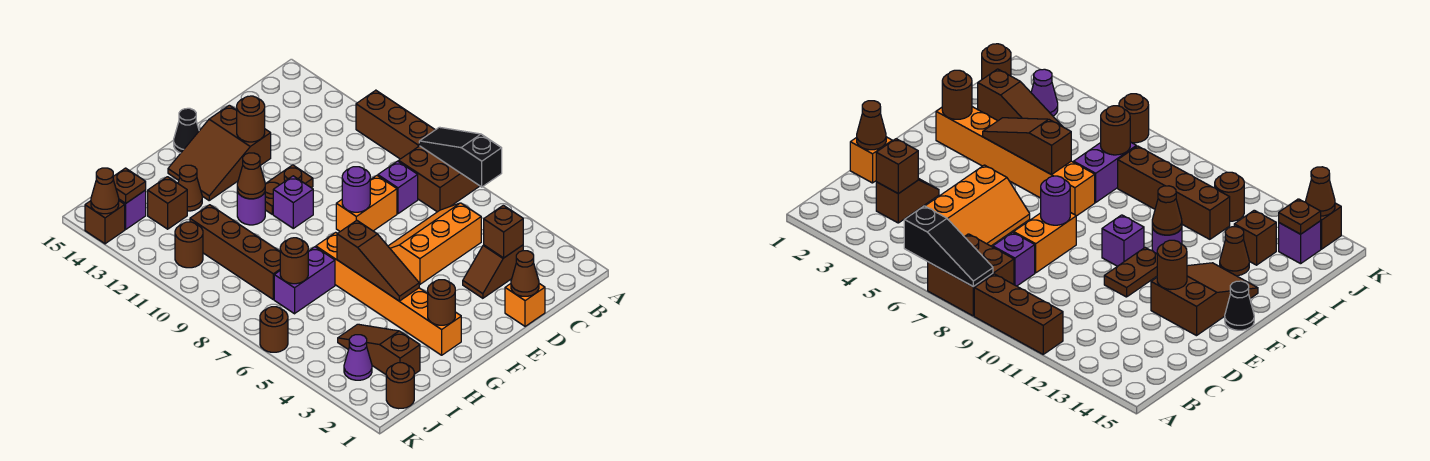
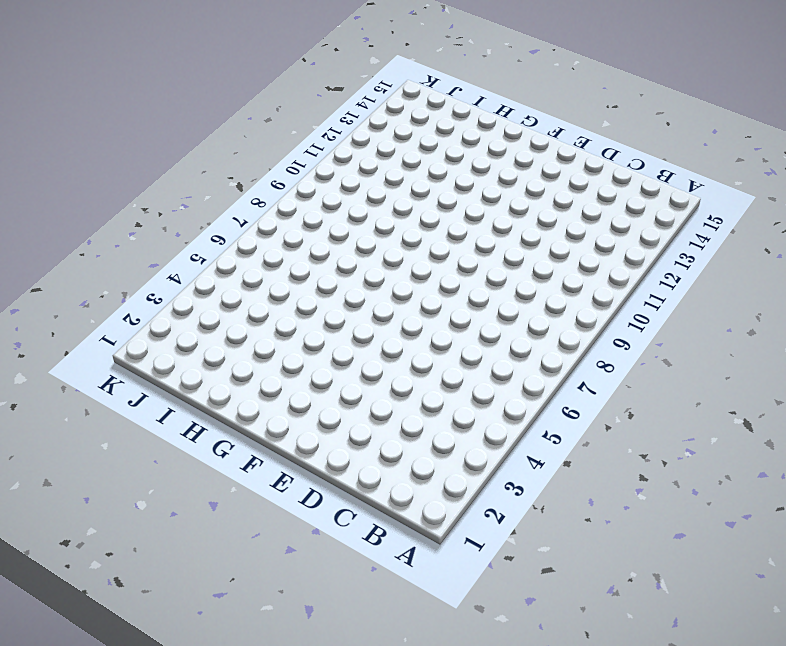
none -> brown 2x2 brick [399,146,479,212]
none -> brown 1x3 brick [356,90,435,159]
none -> brown 1x2 slope [463,245,523,298]
none -> orange 2x3 slope [388,203,481,284]

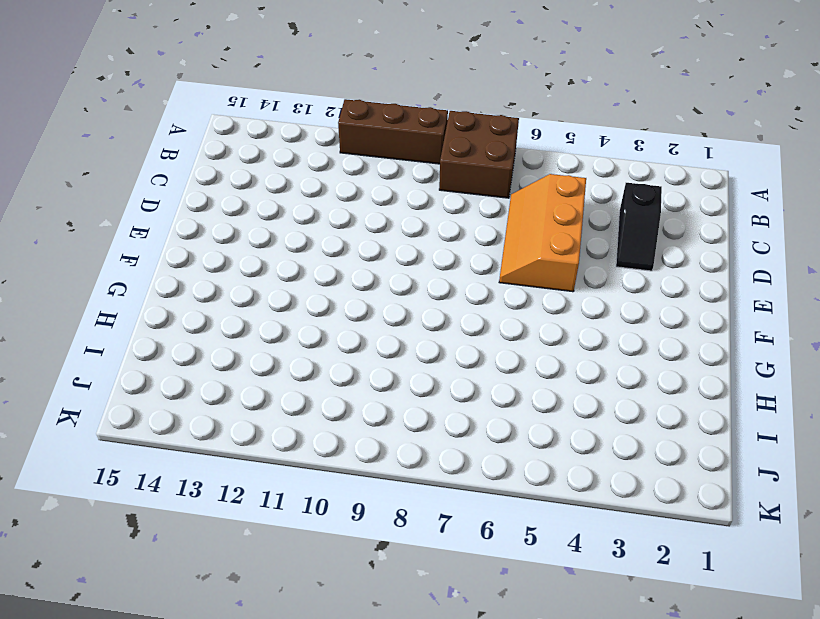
black 1x2 slope [616,183,662,271] -> brown 1x2 slope [463,245,523,298]
none -> purple 1x1 brick [378,161,418,214]
none -> orange 1x1 brick [505,284,545,326]
none -> orange 1x2 brick [336,176,397,231]
none -> brown 1x2 plate [265,165,313,214]

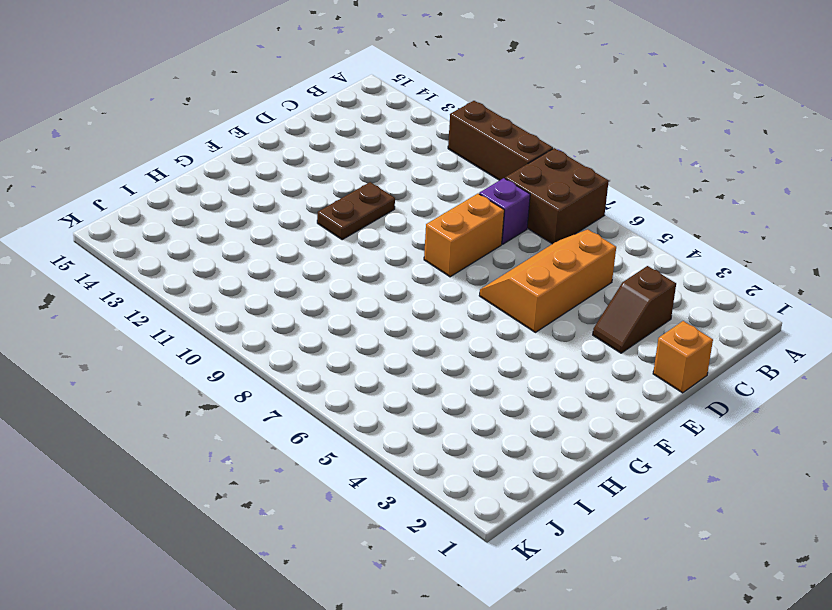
none -> brown 2x3 slope [168,105,271,200]
none -> purple 1x1 brick [273,176,313,228]
none -> black 1x1 cone [174,108,199,153]
none -> orange 1x6 brick [316,232,461,355]

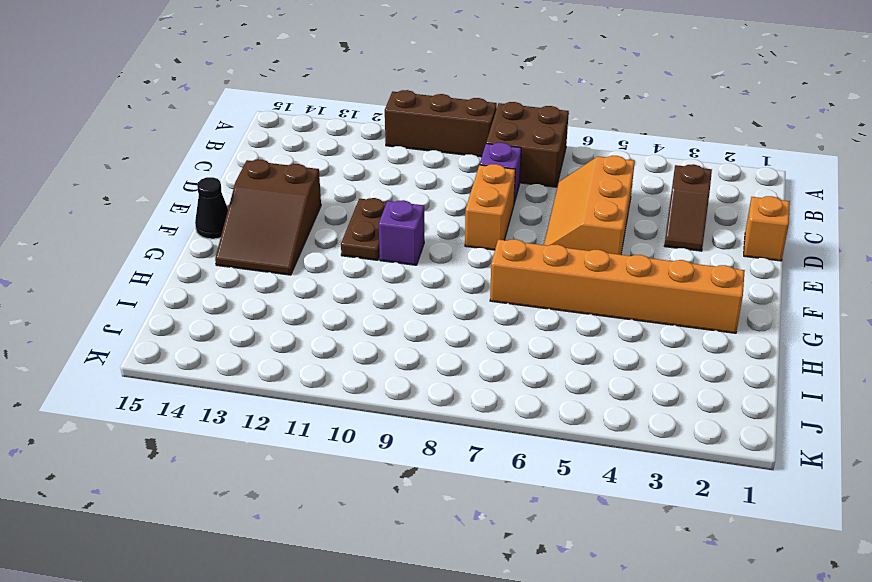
none -> purple 1x1 round brick [237,192,265,225]
none -> purple 1x2 brick [274,247,335,314]
none -> brown 1x1 cone [178,165,202,211]
none -> brown 1x3 slope [338,324,420,374]

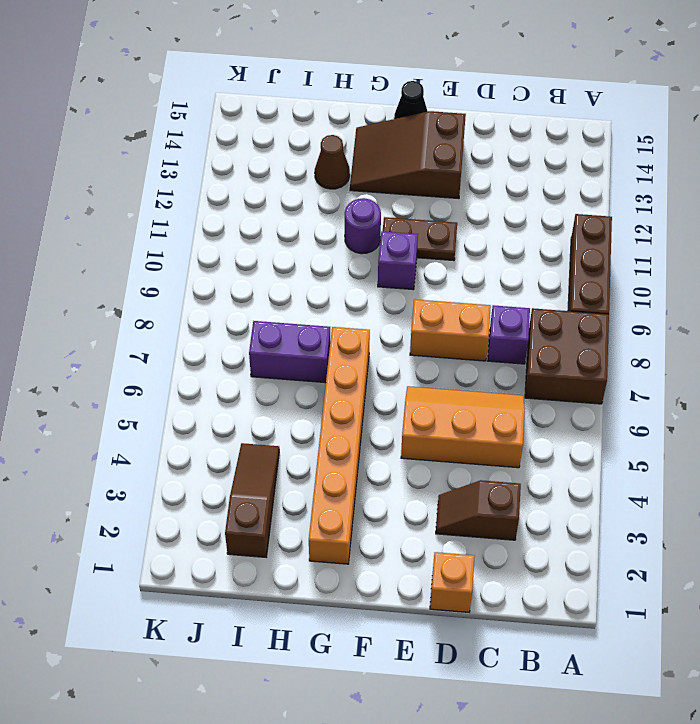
none -> brown 1x4 brick [190,205,280,299]
none -> brown 1x1 brick [148,177,187,229]
none -> brown 1x1 round brick [386,363,414,409]
none -> purple 1x1 cone [344,335,372,380]

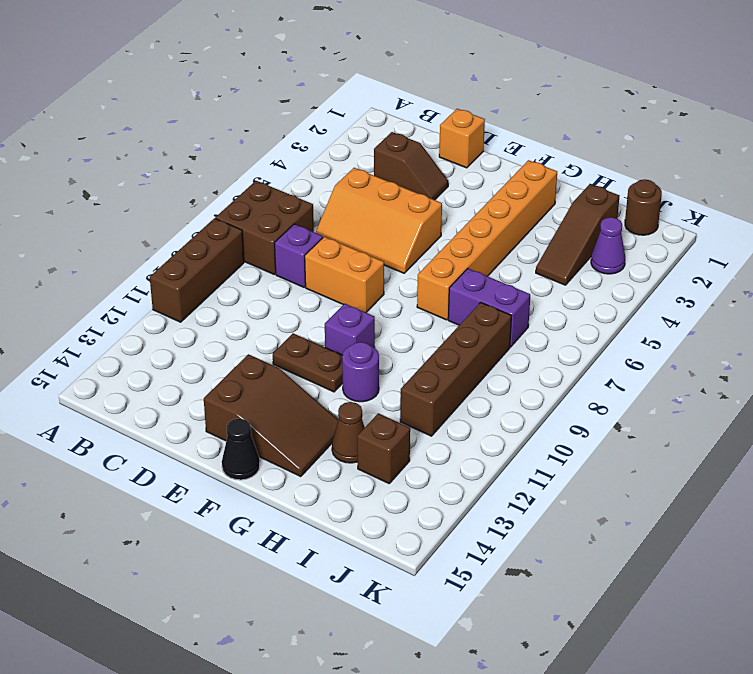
none -> brown 1x1 round brick [175,222,203,268]
none -> purple 1x1 brick [119,190,146,229]
none -> brown 1x1 round brick [260,307,288,352]
none -> brown 1x1 brick [85,201,125,244]

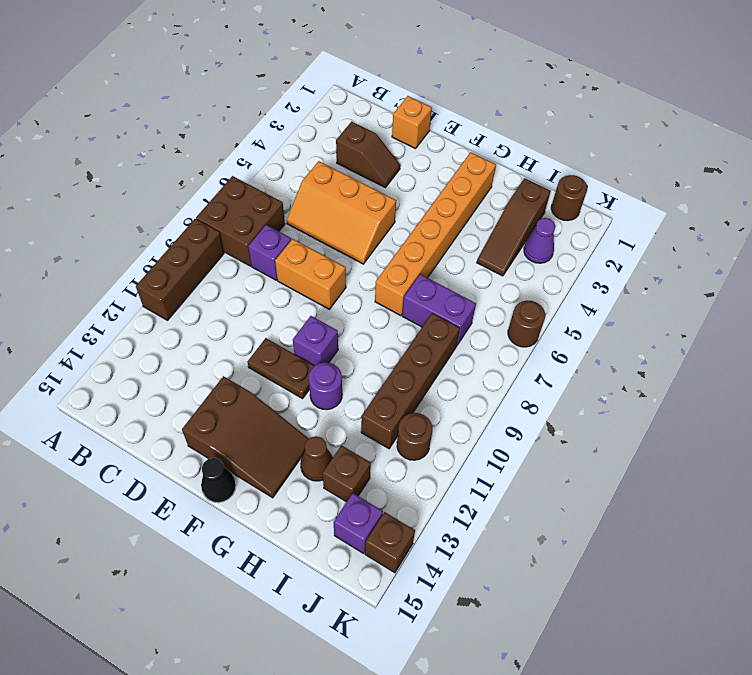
none -> black 1x3 slope [419,127,502,187]
none -> brown 1x1 brick [484,205,523,258]
none -> brown 1x1 cone [511,251,539,296]
none -> purple 1x1 round brick [342,167,370,212]

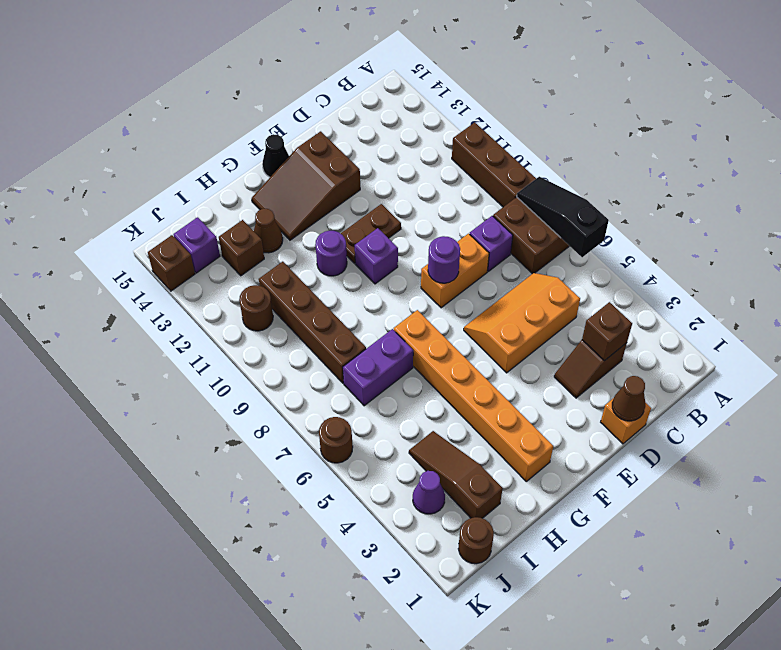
none -> brown 1x1 round brick [237,96,265,142]
none -> brown 1x1 round brick [428,280,455,325]
none -> brown 1x3 slope [337,220,419,301]
none -> brown 1x1 cone [237,153,265,199]

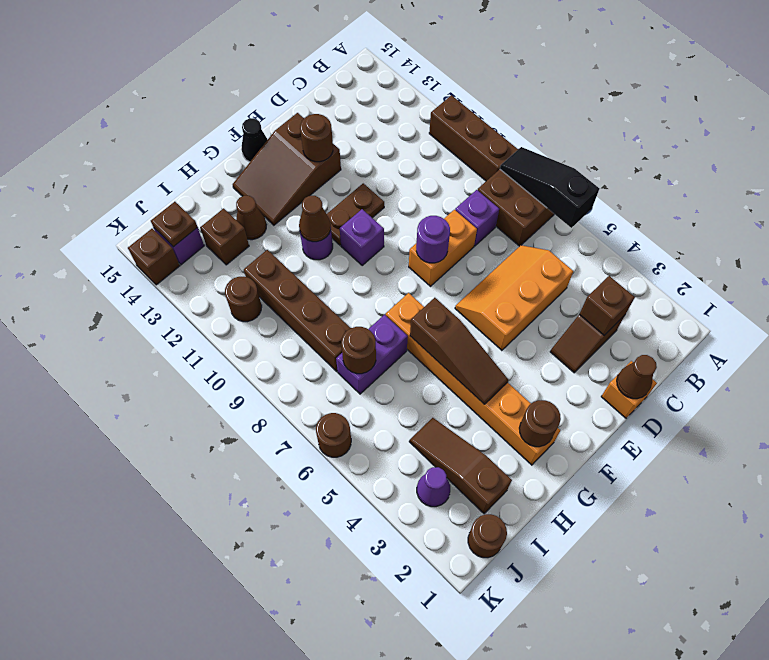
none -> brown 1x1 cone [91,168,119,214]

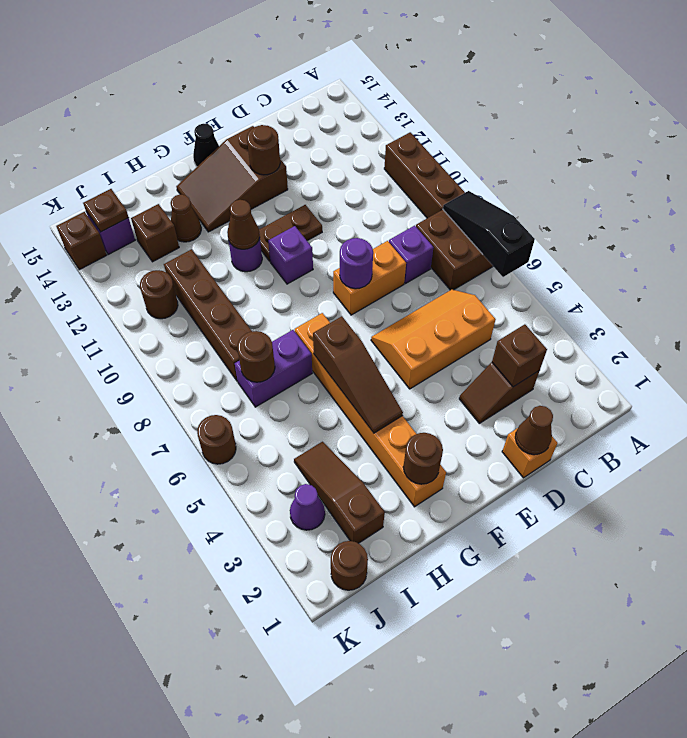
none -> brown 1x1 cone [91,168,119,214]

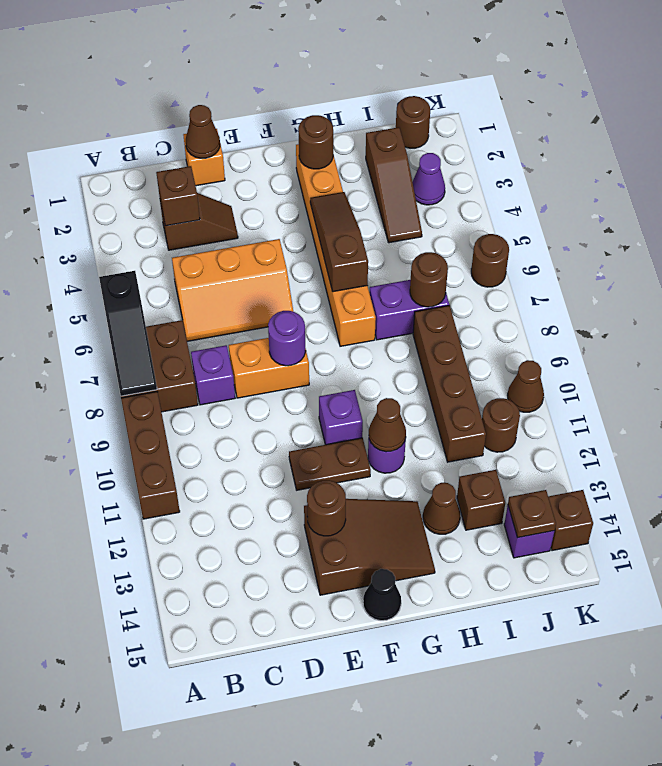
brown 1x1 cone [507,360,544,412] -> brown 1x1 cone moved to [91,168,119,214]

